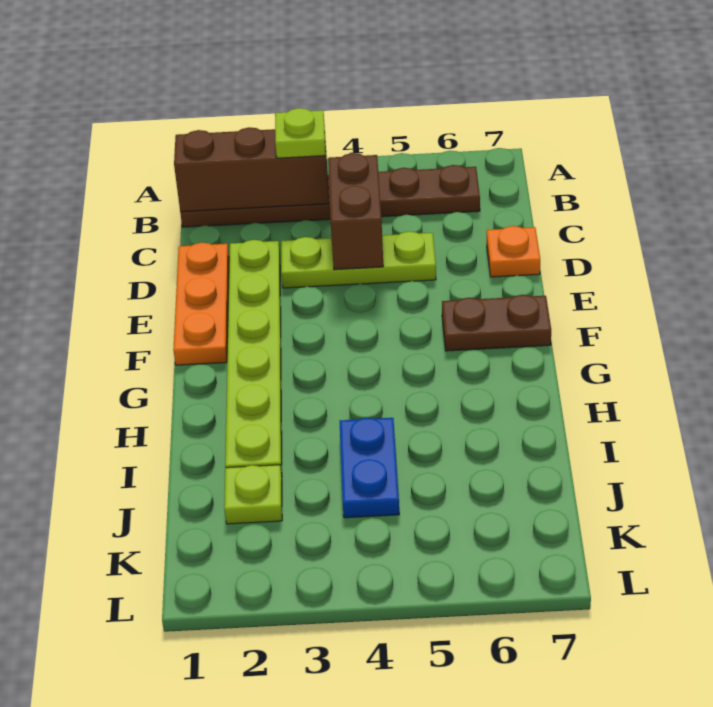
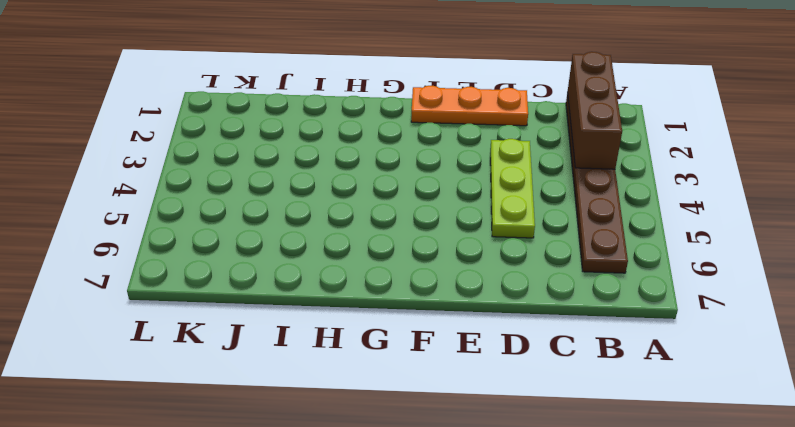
none -> lime 1x6 plate [225,240,282,476]
none -> orange 1x1 plate [487,226,540,277]

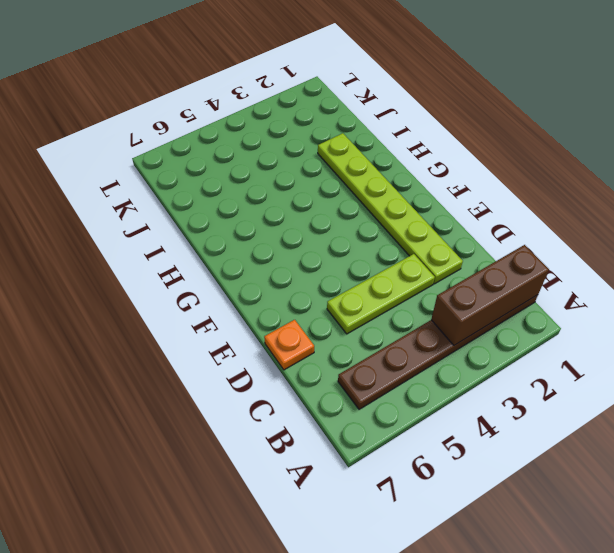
none -> orange 1x3 plate [173,243,229,365]
none -> brown 1x2 plate [442,295,551,351]

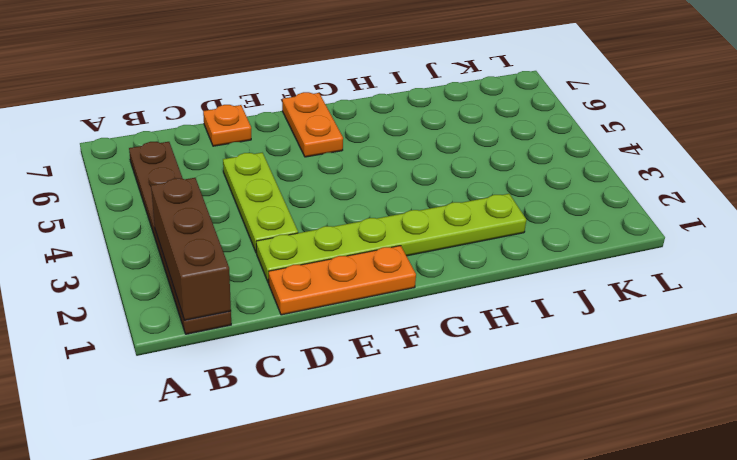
orange 1x2 plate [282,92,343,157] -> brown 1x2 plate [442,295,551,351]
none -> blue 1x2 plate [340,418,399,518]
none -> lime 1x1 plate [224,465,282,524]

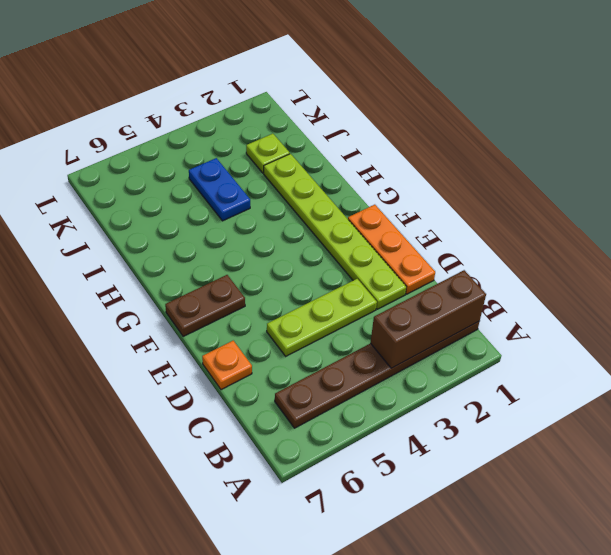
none -> brown 1x2 brick [328,153,383,270]
none -> lime 1x1 plate [275,108,326,158]

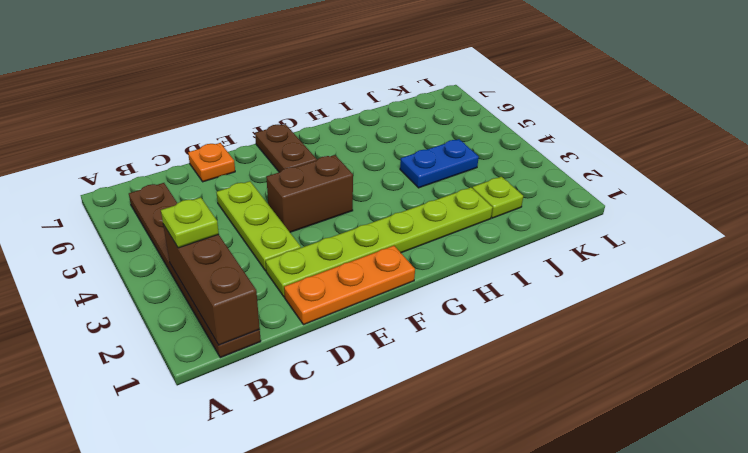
brown 1x2 brick [266,155,353,232] -> brown 1x2 brick moved to [328,153,383,270]

